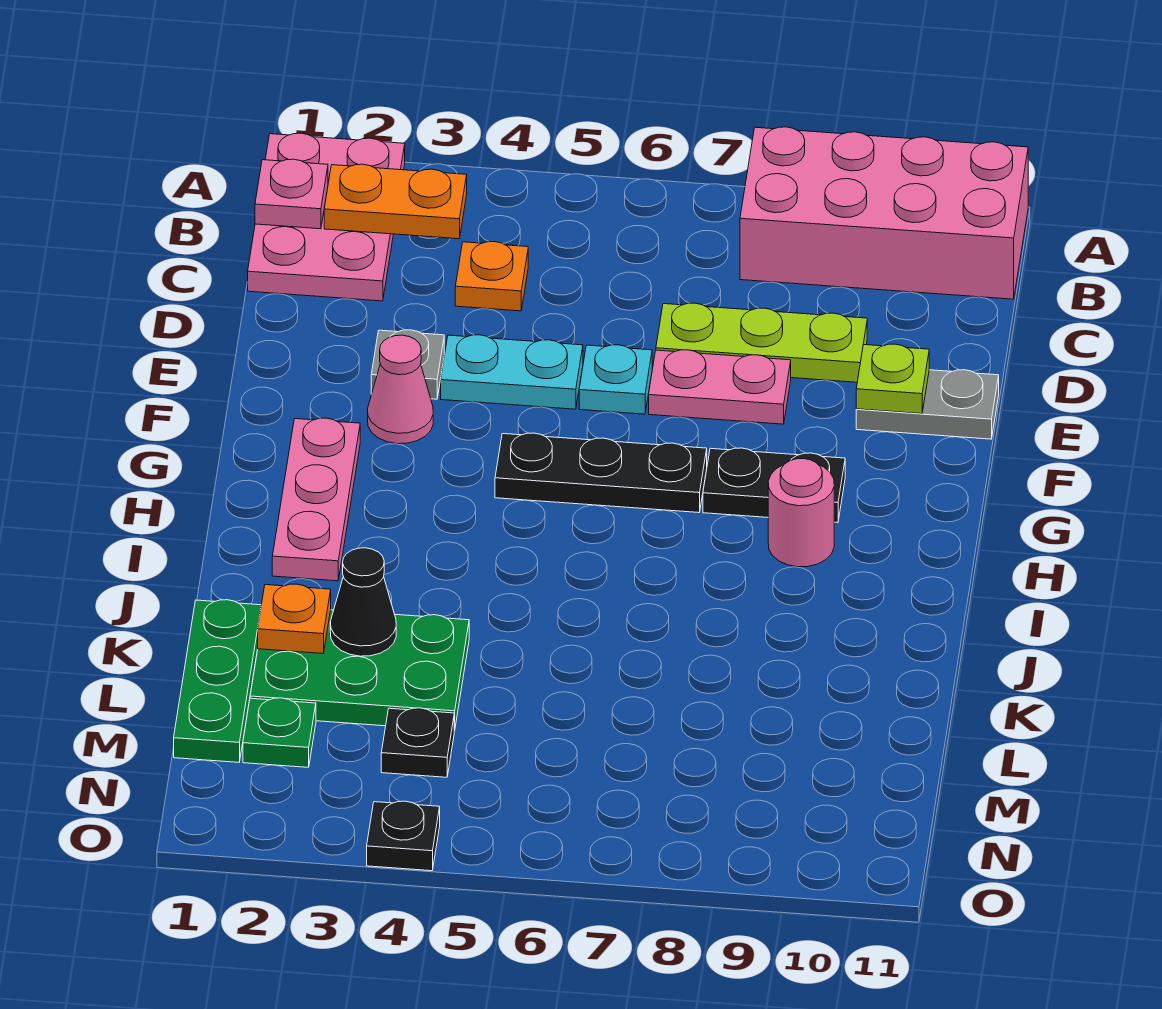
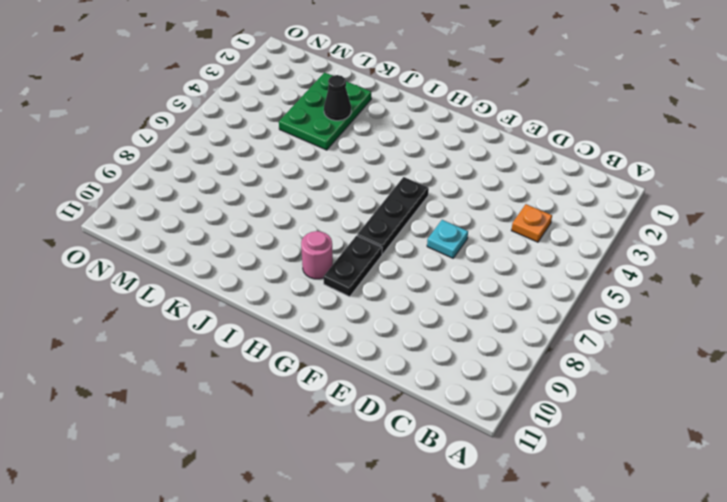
none -> pink 2x3 plate [248,133,405,301]
none -> pink 2x4 brick [740,127,1028,299]
none -> lime 1x3 plate [656,303,867,382]

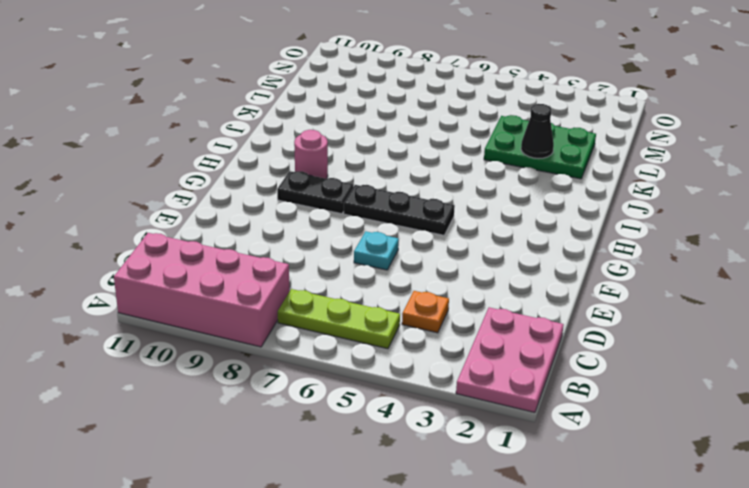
lime 1x3 plate [278,289,400,349] -> lime 1x3 plate moved to [656,303,867,382]
none -> grey 1x1 plate [371,330,444,399]
none -> cyan 1x2 plate [441,335,583,409]
none -> pink 1x2 plate [649,350,791,424]

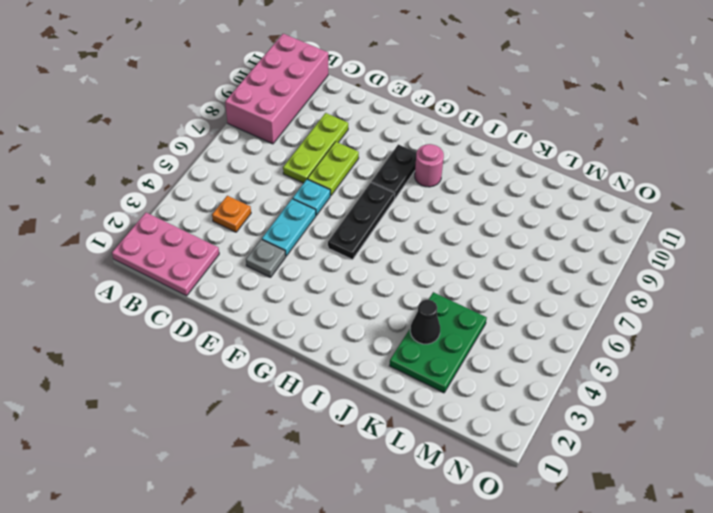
lime 1x2 plate [308,142,359,196] -> pink 1x2 plate [649,350,791,424]
none -> grey 1x2 plate [856,370,999,439]
none -> pink 1x1 cone [368,335,433,444]
none -> pink 1x3 plate [272,418,360,581]

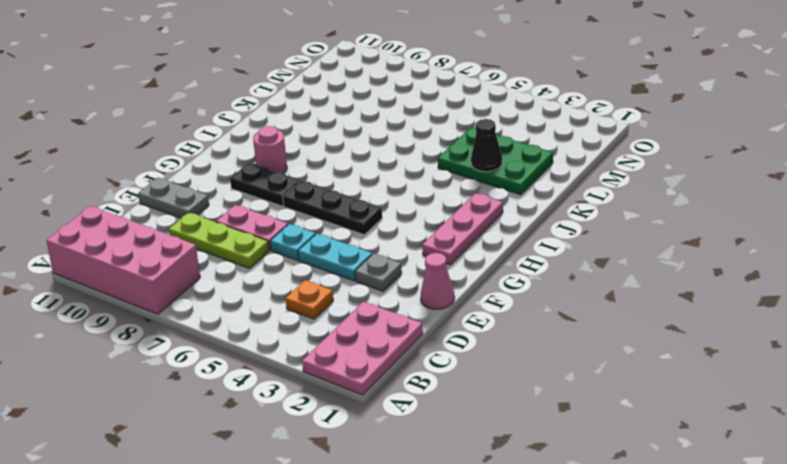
pink 1x1 cone [421,253,455,309] -> pink 1x1 cone moved to [368,335,433,444]
none -> green 1x3 plate [174,600,261,762]
none -> green 1x1 plate [243,698,316,767]
none -> black 1x1 plate [381,708,454,777]

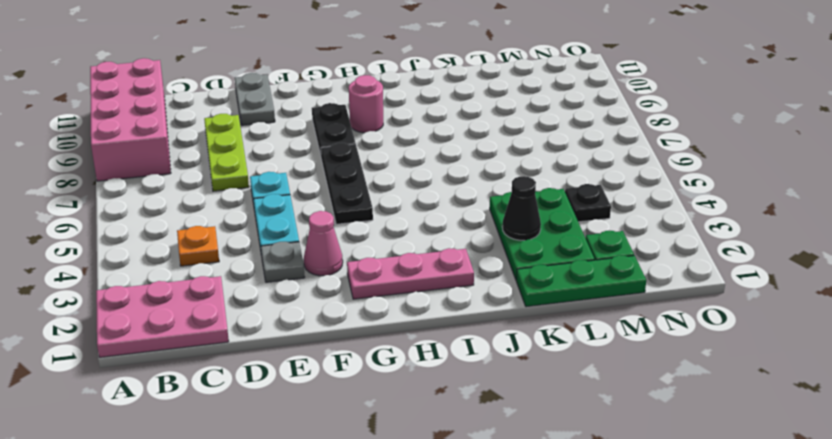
none -> pink 1x2 plate [649,350,791,424]
none -> black 1x1 plate [367,801,440,871]
none -> pink 1x1 plate [255,159,328,229]

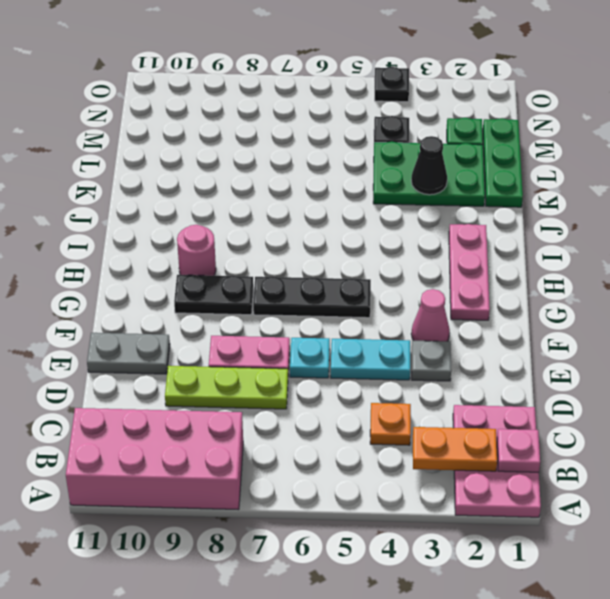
none -> lime 1x1 plate [856,344,929,414]
none -> orange 1x1 plate [258,584,331,654]

